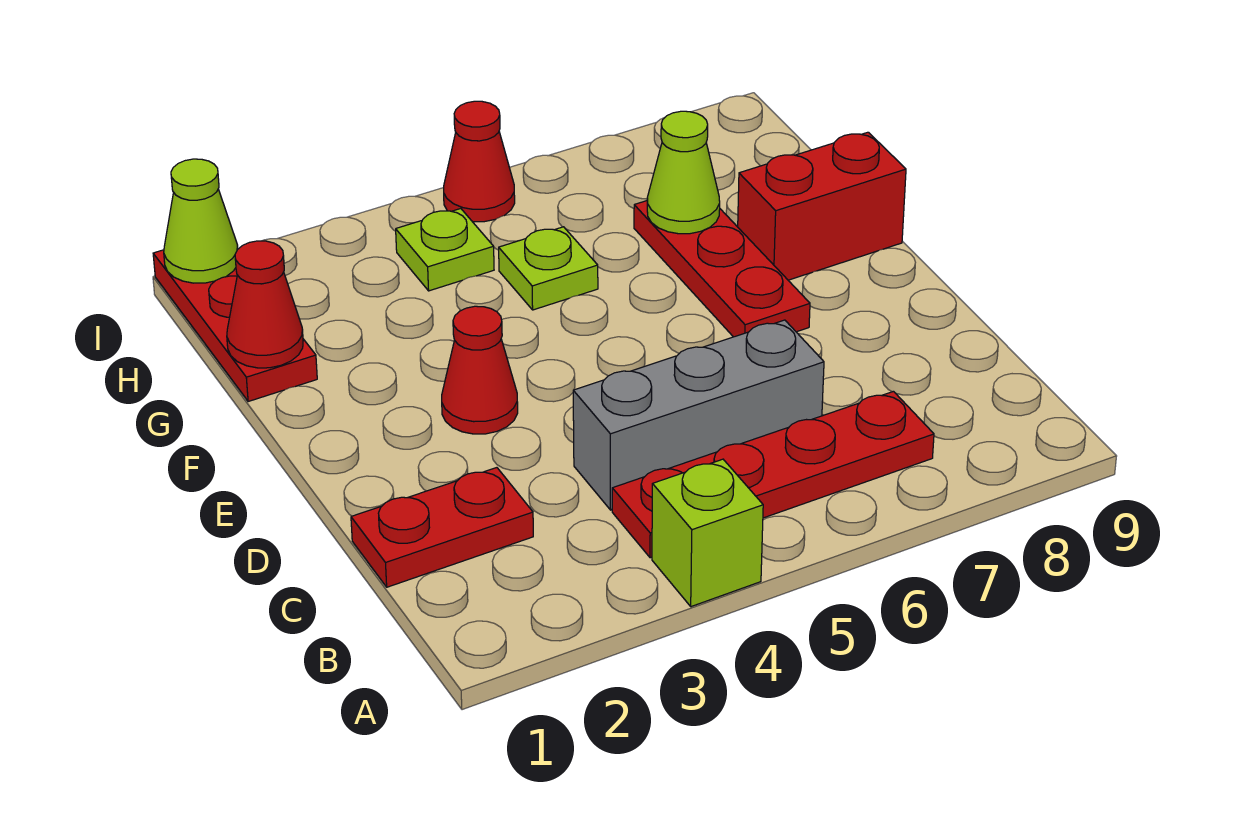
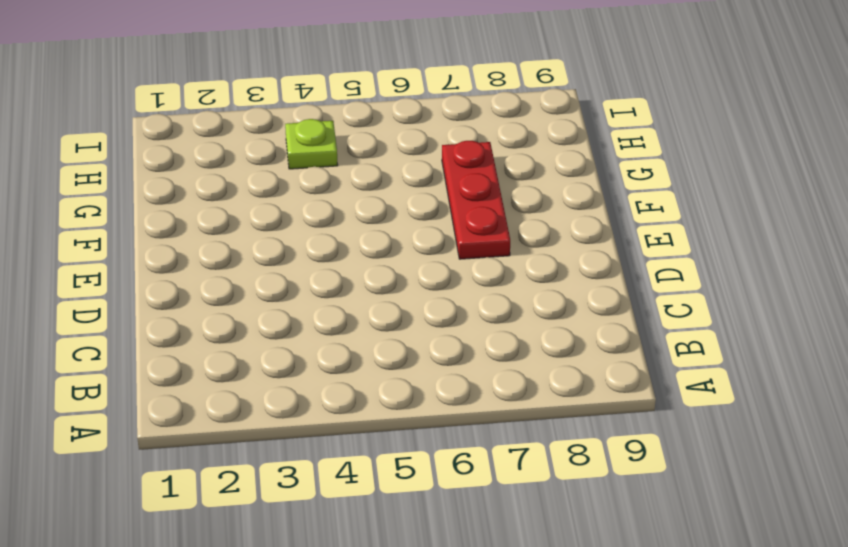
none -> lime 1x1 brick [652,459,763,607]
none -> red 1x4 plate [612,391,934,558]
none -> red 1x2 plate [351,468,533,587]

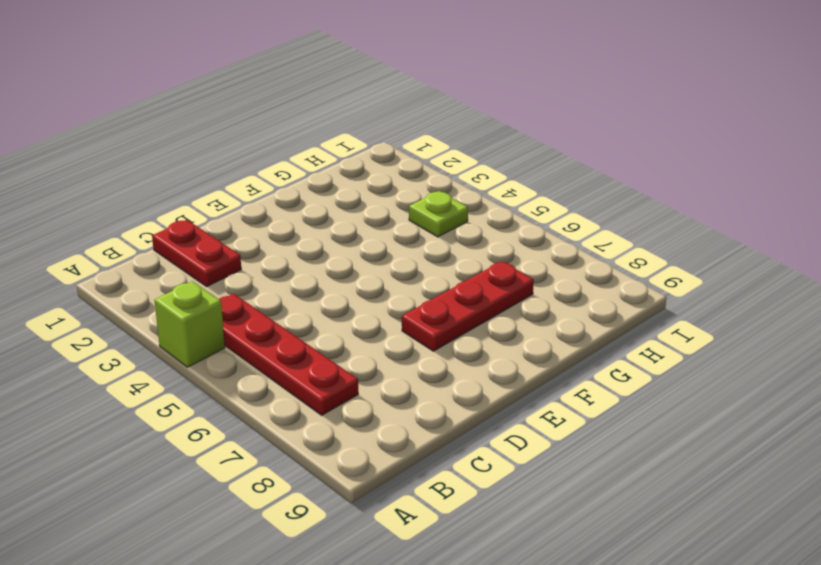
none -> grey 1x3 brick [573,320,824,510]
none -> red 1x1 cone [442,306,518,434]
none -> red 1x2 brick [738,132,906,280]

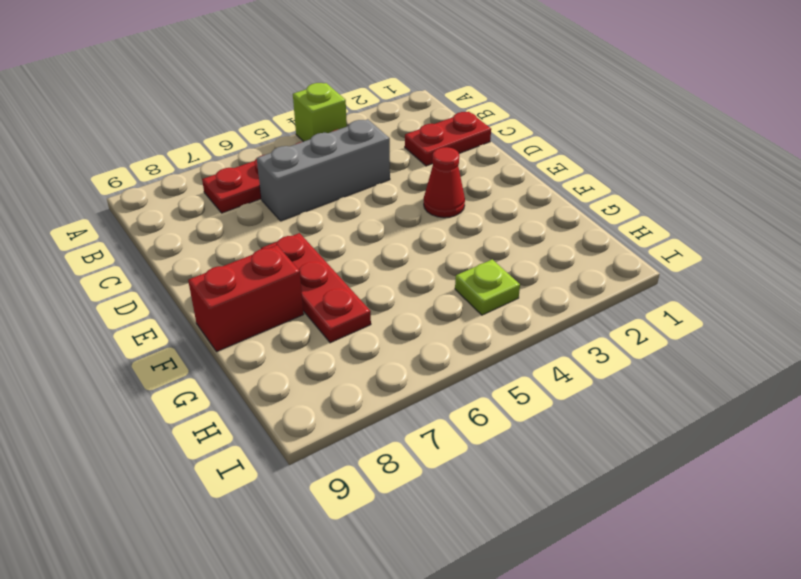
none -> red 1x3 plate [153,250,317,402]
none -> lime 1x1 plate [499,227,598,310]
none -> red 1x1 cone [444,101,515,222]

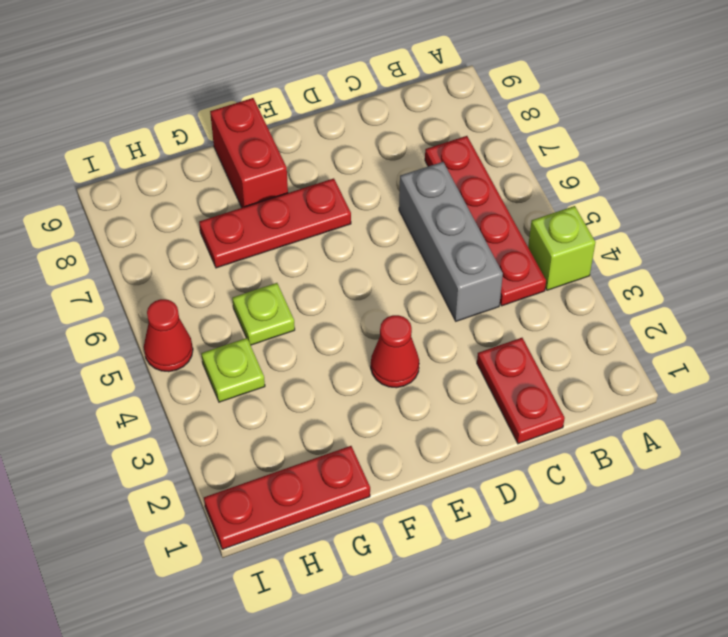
none -> red 1x1 cone [227,241,303,368]
none -> lime 1x1 cone [647,111,720,234]
none -> lime 1x1 cone [164,159,238,283]

